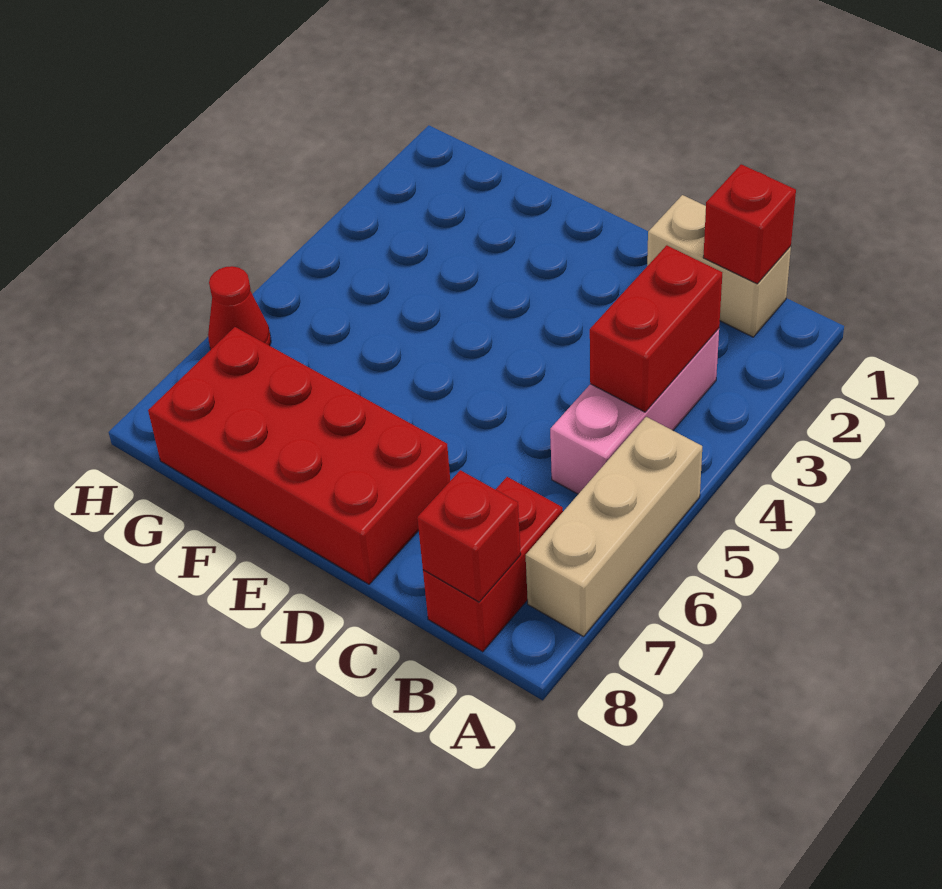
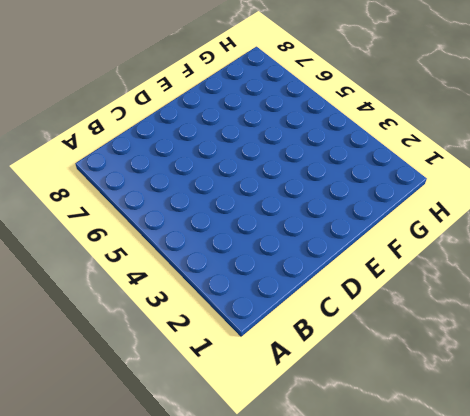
none -> tan 1x3 brick [526,417,702,636]
none -> tan 1x2 brick [647,195,791,337]

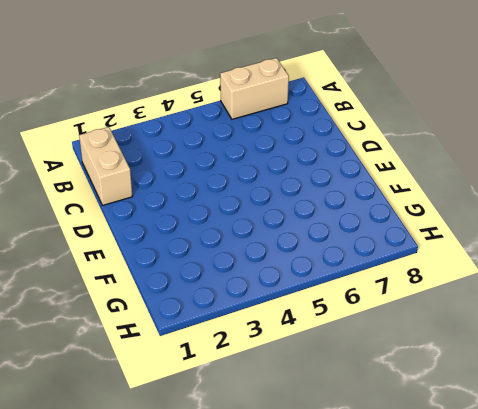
tan 1x2 brick [220,58,289,119] -> tan 1x3 brick [526,417,702,636]
none -> pink 1x3 brick [550,329,719,494]
none -> red 1x2 brick [423,477,563,652]

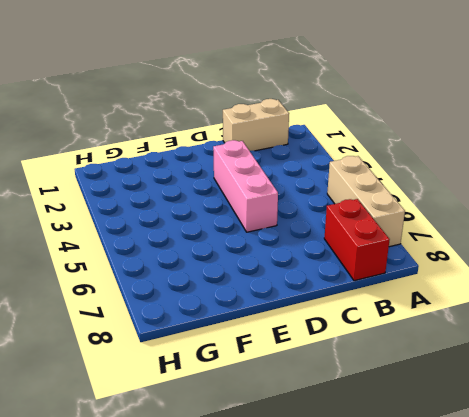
pink 1x3 brick [213,140,278,232] -> pink 1x3 brick moved to [550,329,719,494]
none -> red 2x4 brick [148,327,450,584]
none -> red 1x1 cone [208,266,271,350]

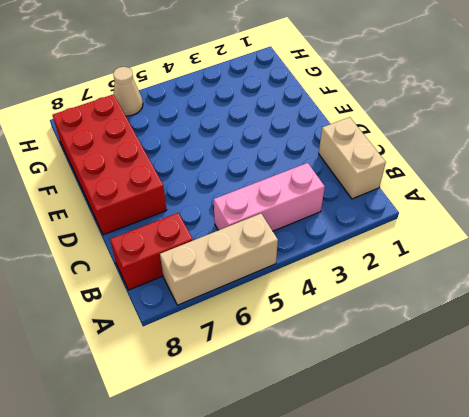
tan 1x1 cone [113,67,143,116] -> red 1x1 cone [208,266,271,350]
none -> red 1x1 brick [703,164,796,284]
none -> red 1x2 brick [590,245,722,412]

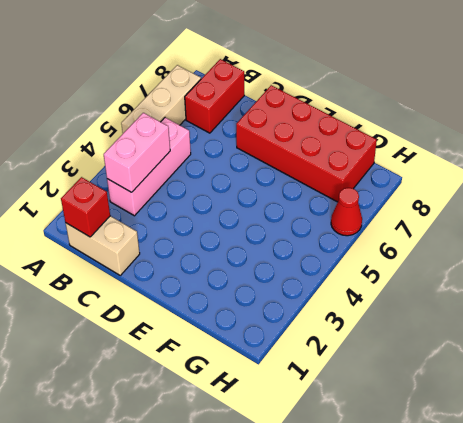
pink 1x2 brick [104,113,170,192] -> red 1x2 brick [590,245,722,412]
none -> red 1x1 brick [417,470,521,602]

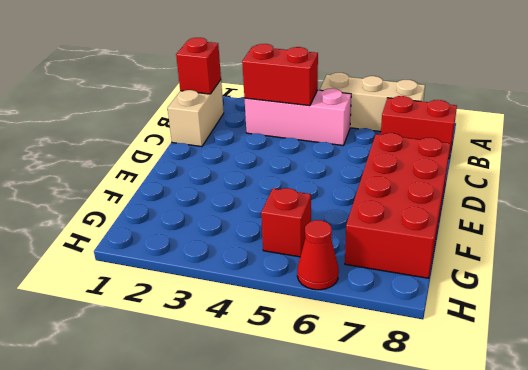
red 1x1 brick [261,188,311,257] -> red 1x1 brick moved to [417,470,521,602]

